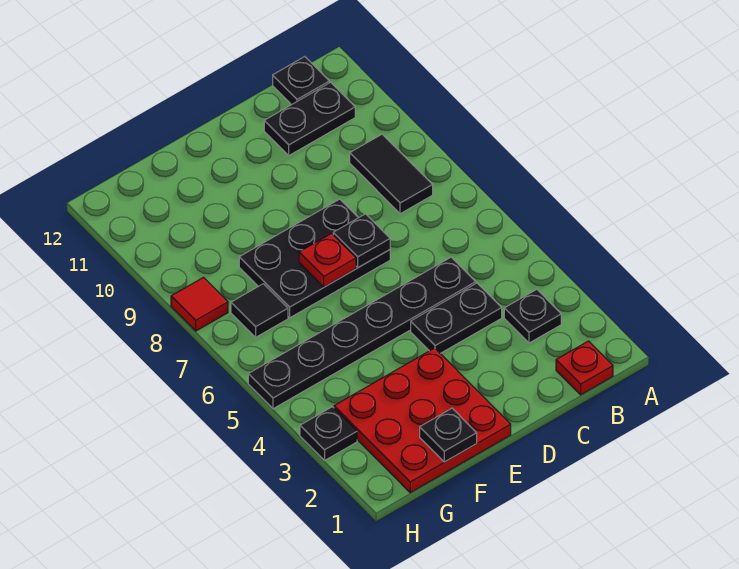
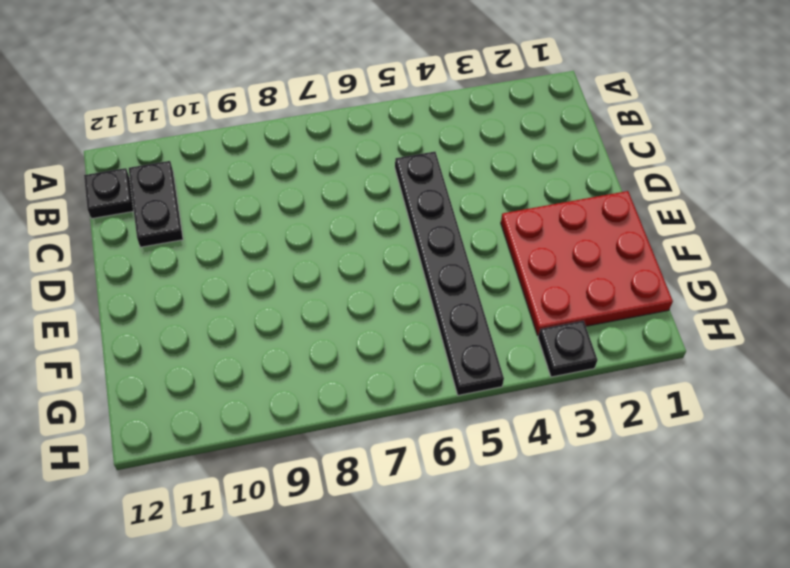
none -> red 1x1 plate [556,341,613,395]
none -> black 1x1 plate [504,289,561,343]
none -> black 1x2 tile [350,134,433,214]

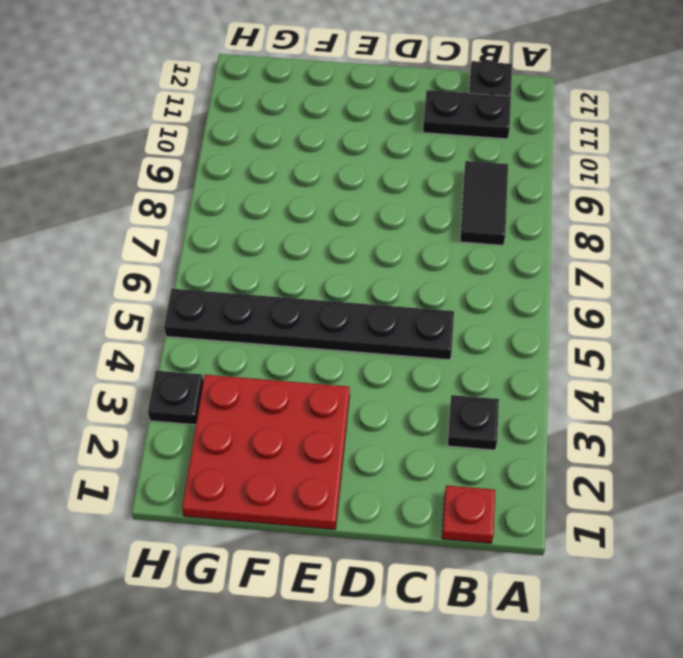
none -> black 1x2 plate [411,283,502,353]
none -> black 2x3 plate [239,199,390,318]
none -> black 1x1 tile [231,284,288,337]

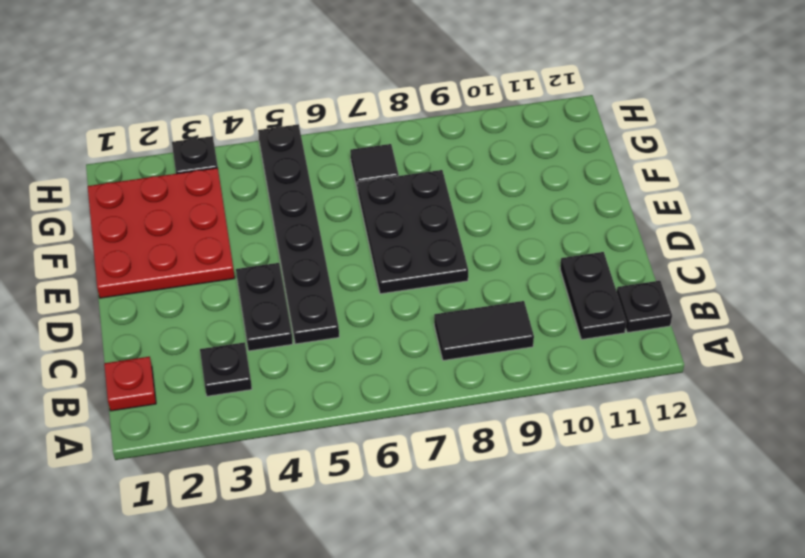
none -> red 1x1 tile [171,277,228,331]
none -> black 1x1 plate [333,214,390,268]
none -> red 1x1 plate [299,234,356,287]

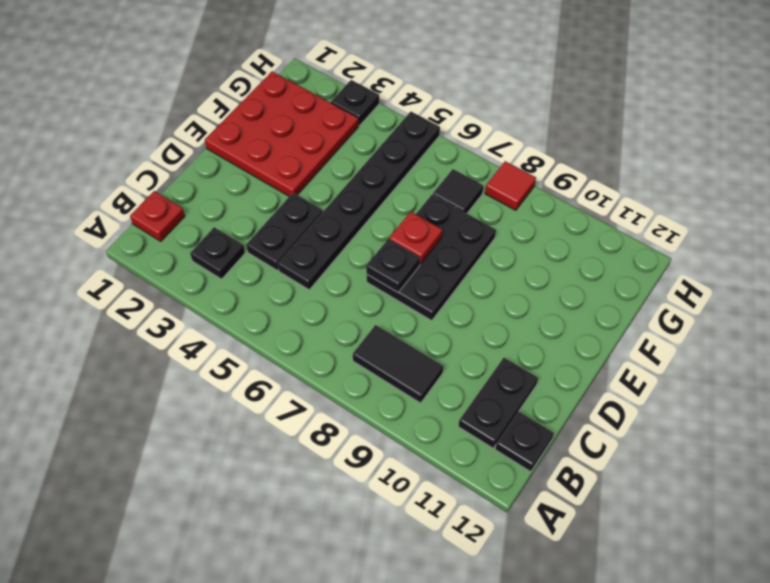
none -> black 1x1 plate [420,408,477,462]

